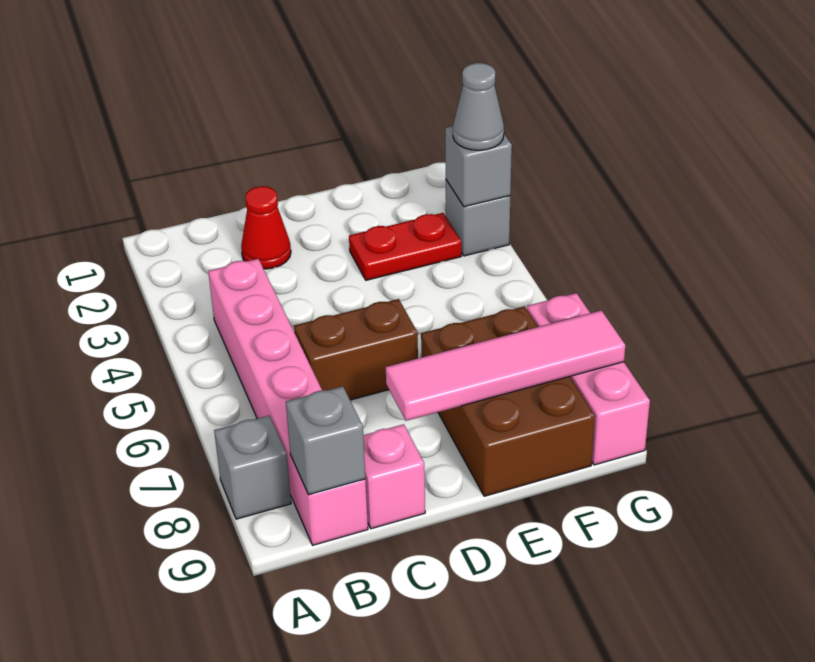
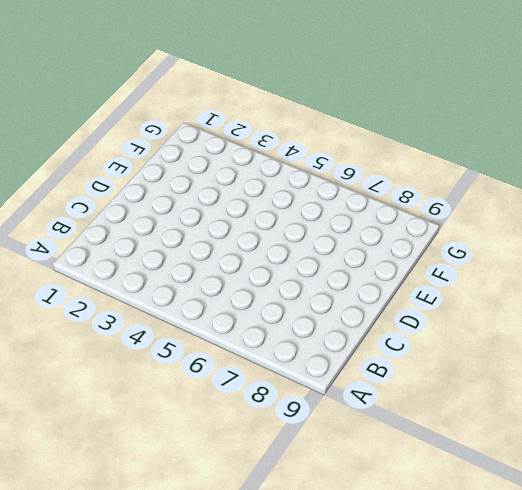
none -> grey 1x1 brick [214,415,291,519]
none -> pink 1x6 brick [208,259,368,545]
none -> red 1x1 cone [241,186,291,269]

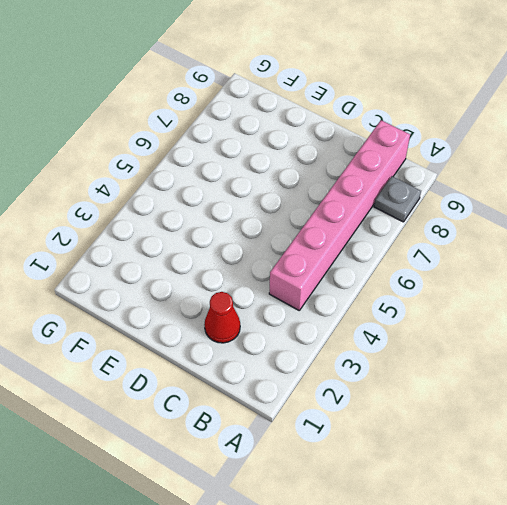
grey 1x1 plate [374,176,421,222] -> grey 1x1 brick [214,415,291,519]
none -> brown 1x2 brick [294,299,418,400]
none -> pink 1x1 brick [363,424,425,529]
none -> red 1x2 plate [349,213,461,280]

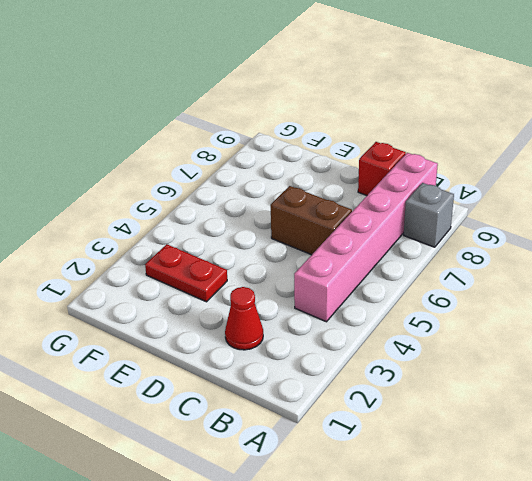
red 1x1 brick [358,142,406,196] -> pink 1x1 brick [363,424,425,529]
none -> brown 2x3 brick [421,307,595,496]
none -> grey 1x1 brick [446,180,510,256]
none -> pink 1x3 brick [527,293,650,465]

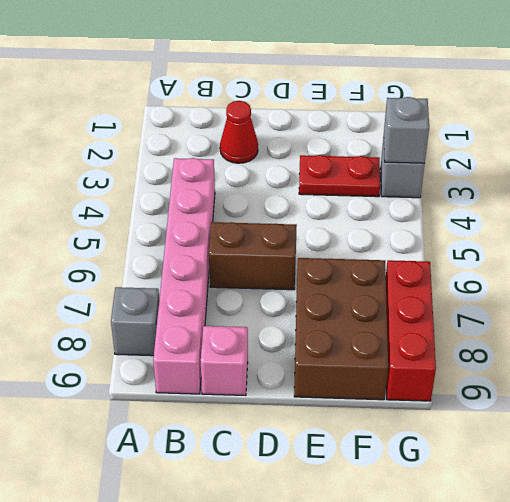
red 1x3 brick [386,260,436,401] -> pink 1x3 brick [527,293,650,465]
none -> grey 1x1 brick [286,386,365,495]
none -> pink 1x4 tile [386,310,625,421]
none -> grey 1x1 cone [453,63,504,150]

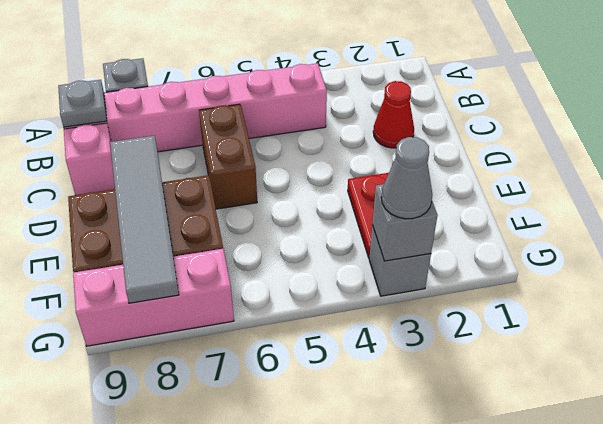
grey 1x1 plate [58,80,107,127] -> grey 1x1 brick [286,386,365,495]
grey 1x4 tile [110,136,179,303] -> pink 1x4 tile [386,310,625,421]

